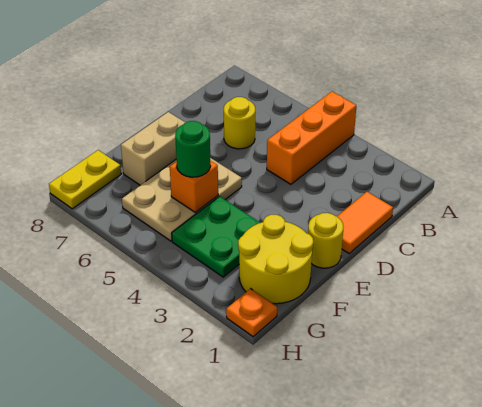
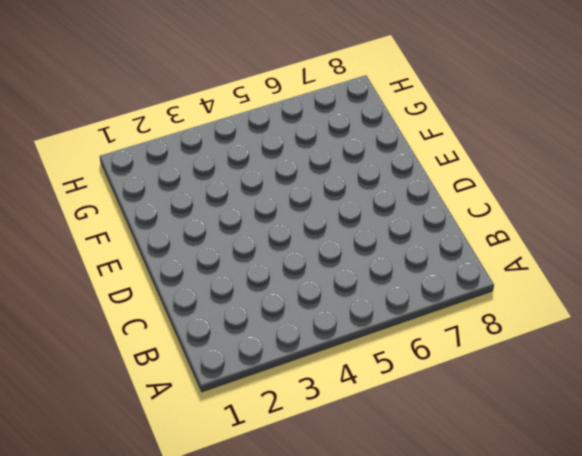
none -> orange 1x3 brick [267,92,356,184]
none -> orange 1x2 tile [337,192,393,253]
none -> yellow 1x1 round brick [224,97,255,149]

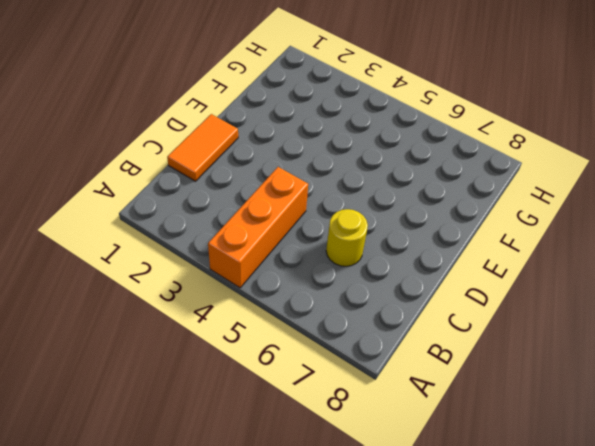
none -> yellow 1x1 round brick [308,213,343,268]
none -> tan 2x3 plate [122,158,242,241]
none -> tan 1x2 brick [121,112,185,185]

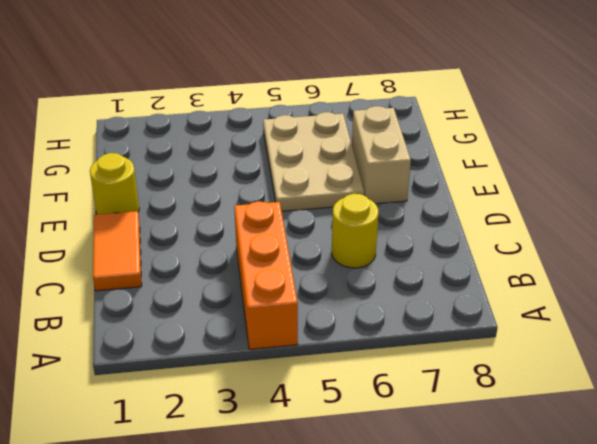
none -> yellow 2x2 round brick [238,215,313,304]
none -> green 2x2 plate [172,196,260,277]
none -> yellow 1x2 plate [49,150,121,209]

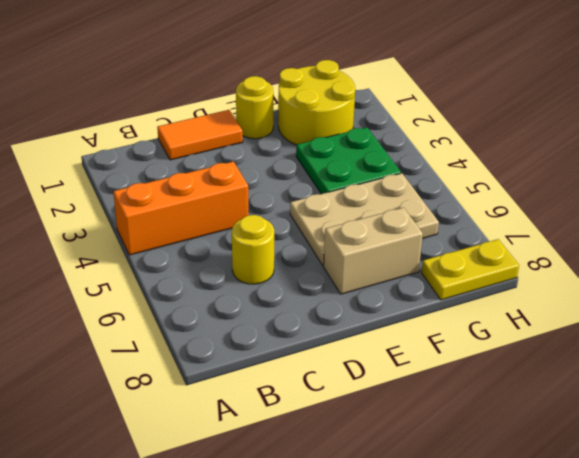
none -> orange 1x1 plate [226,289,277,337]
none -> orange 1x1 brick [170,160,218,213]
none -> green 1x1 round brick [175,121,211,177]

